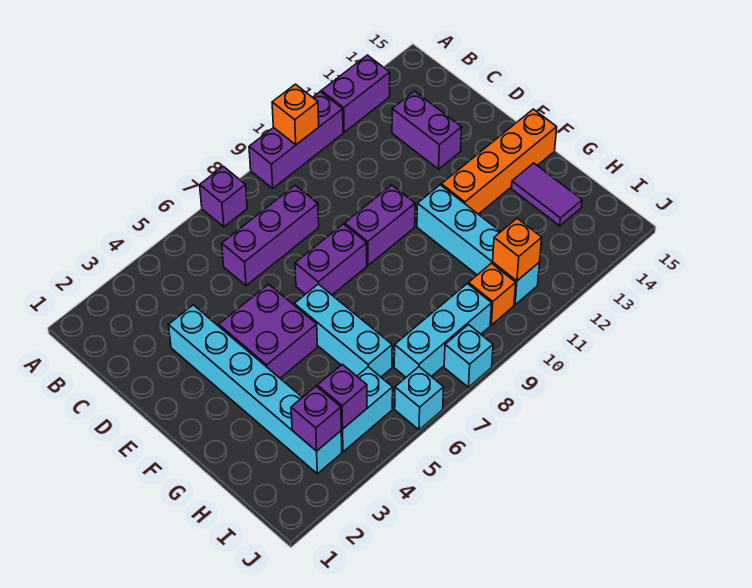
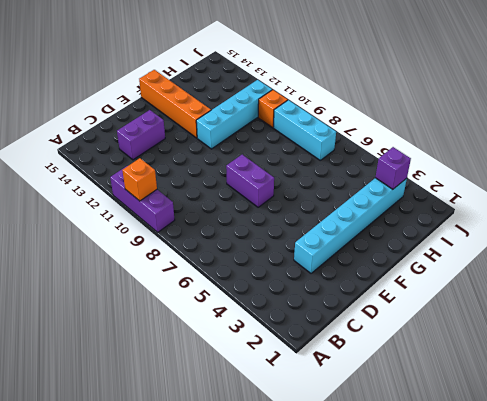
none -> purple 1x1 brick [200,166,247,227]
none -> purple 1x2 brick [321,55,390,132]
none -> purple 1x3 brick [222,185,319,286]

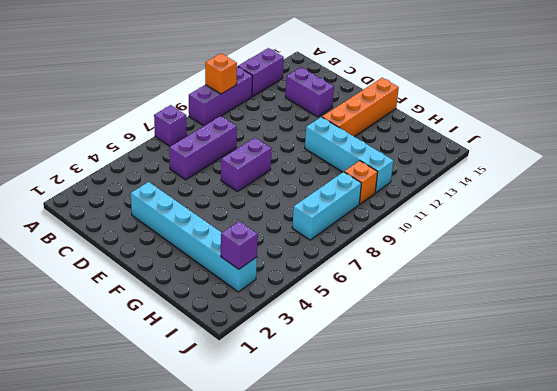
none -> purple 2x2 brick [219,284,317,378]
none -> purple 1x2 brick [345,185,415,265]
none -> cyan 1x3 brick [294,284,392,377]

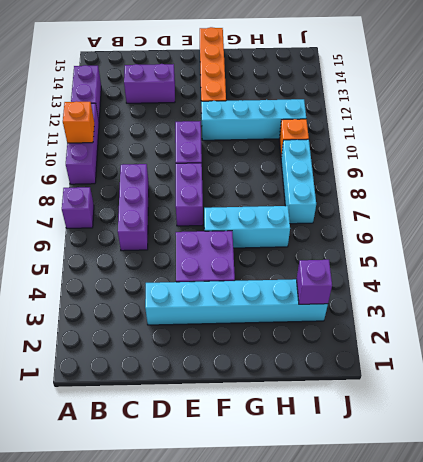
none -> purple 1x2 tile [511,163,582,226]
none -> cyan 1x2 brick [341,367,393,452]
none -> cyan 1x1 brick [395,367,444,430]

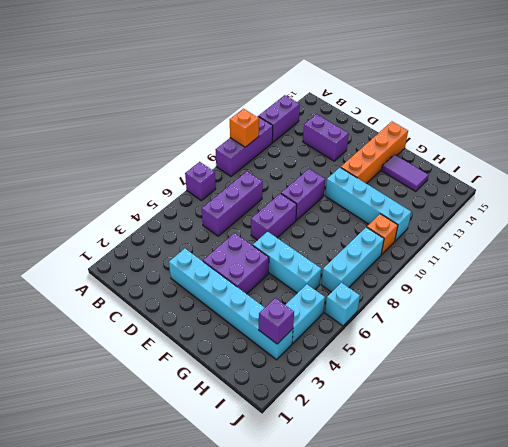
none -> cyan 1x1 brick [444,325,493,387]
none -> purple 1x1 brick [317,364,367,429]
none -> orange 1x1 brick [493,218,542,281]

